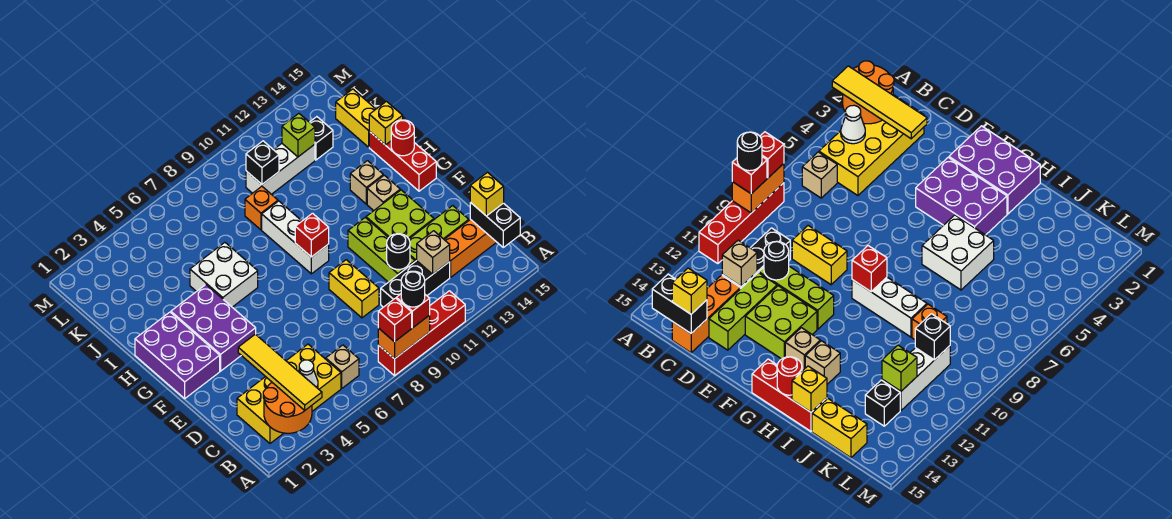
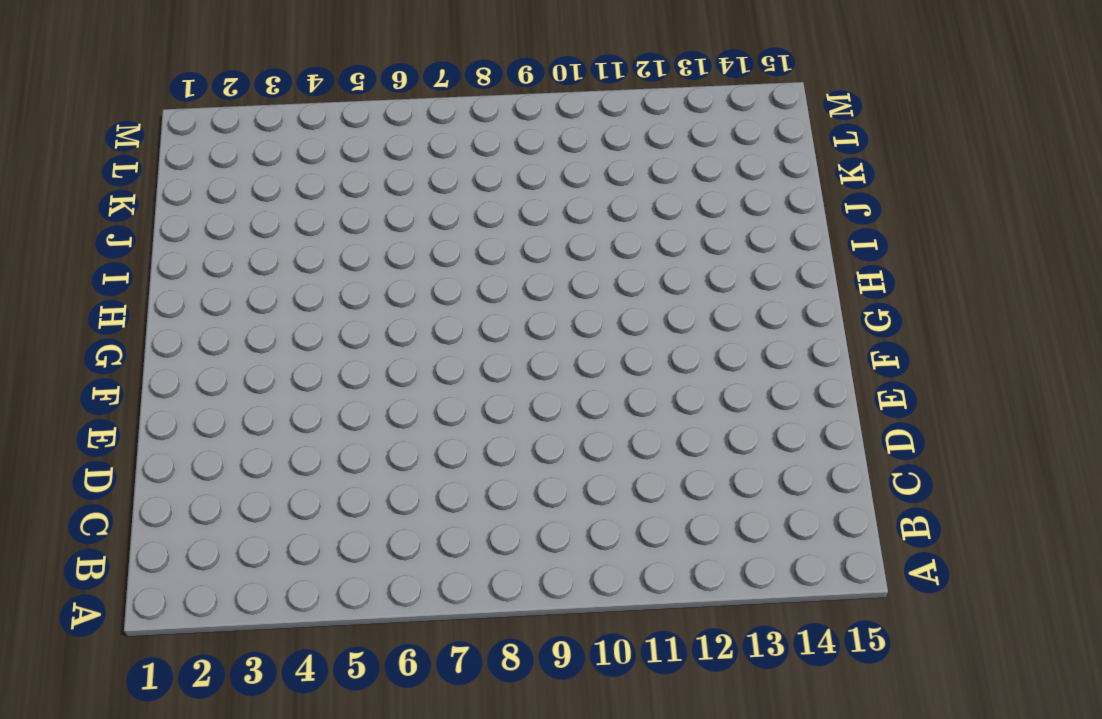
none -> red 1x4 brick [378,291,465,376]
none -> yellow 2x4 brick [237,344,341,443]
none -> tan 1x1 brick [326,345,359,388]
none -> black 1x3 brick [381,261,450,307]

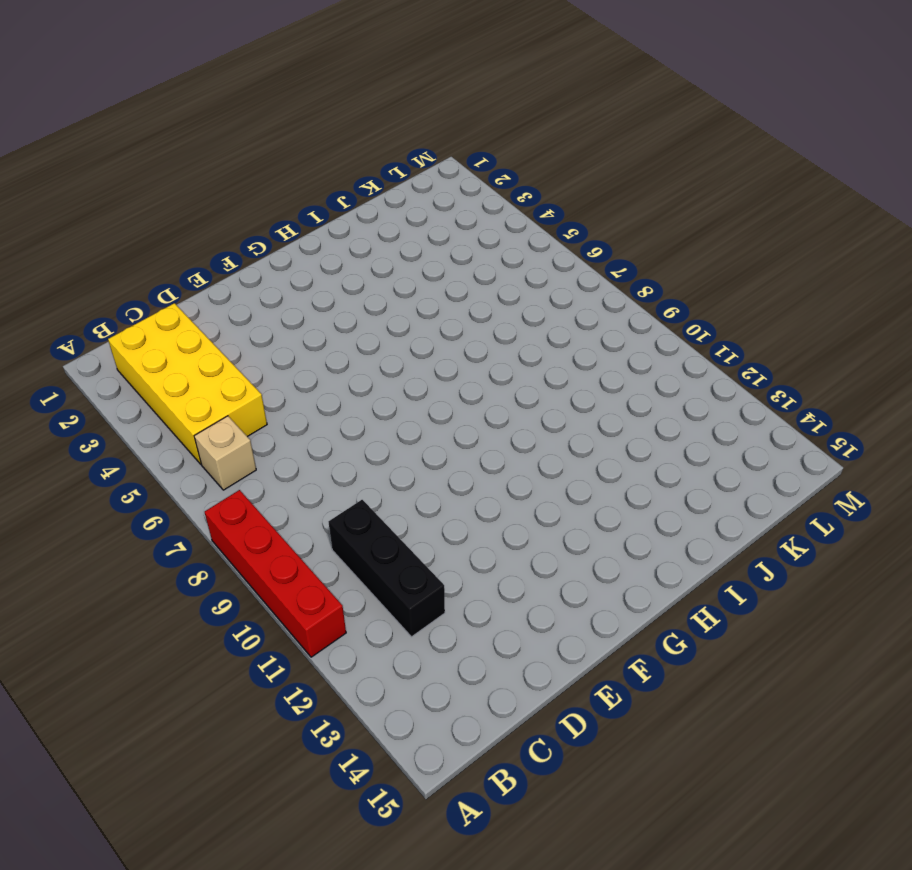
none -> orange 1x3 brick [444,219,496,277]
none -> yellow 1x2 brick [329,260,379,318]
none -> lime 1x3 brick [348,218,415,282]
none -> lime 1x3 brick [409,206,469,262]

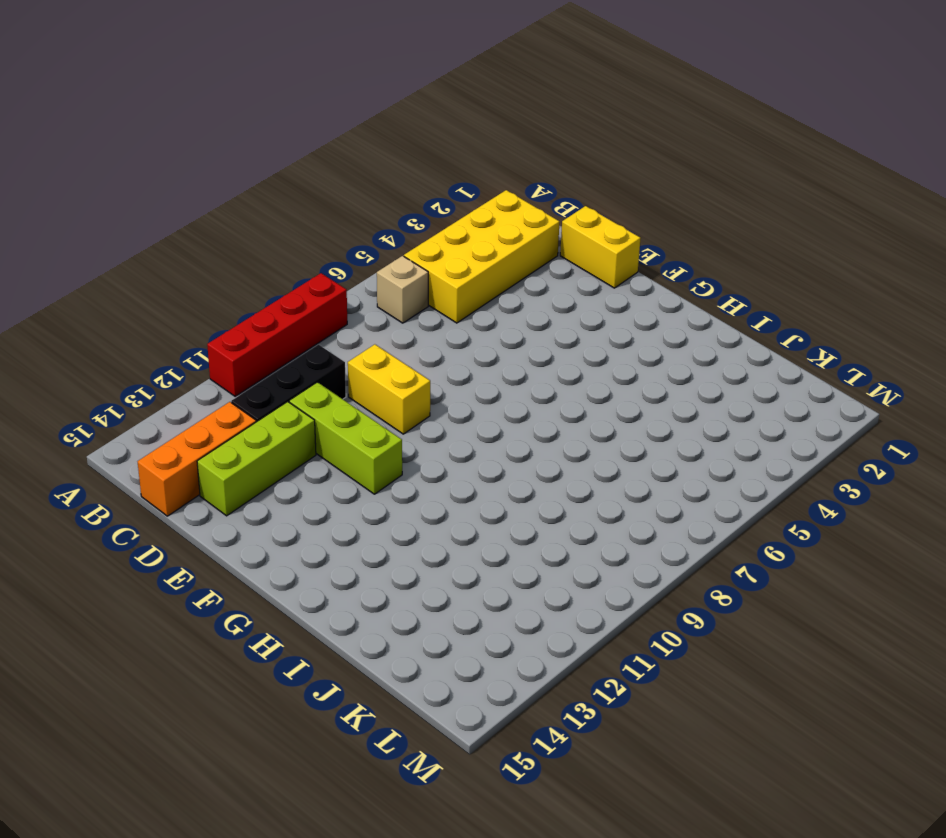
yellow 1x2 brick [560,206,641,288] -> yellow 1x2 brick moved to [336,89,376,147]
none -> lime 2x2 brick [366,190,434,239]
none -> purple 2x3 brick [135,312,220,398]
none -> purple 2x3 brick [171,285,256,371]
none -> white 1x3 brick [262,201,329,274]

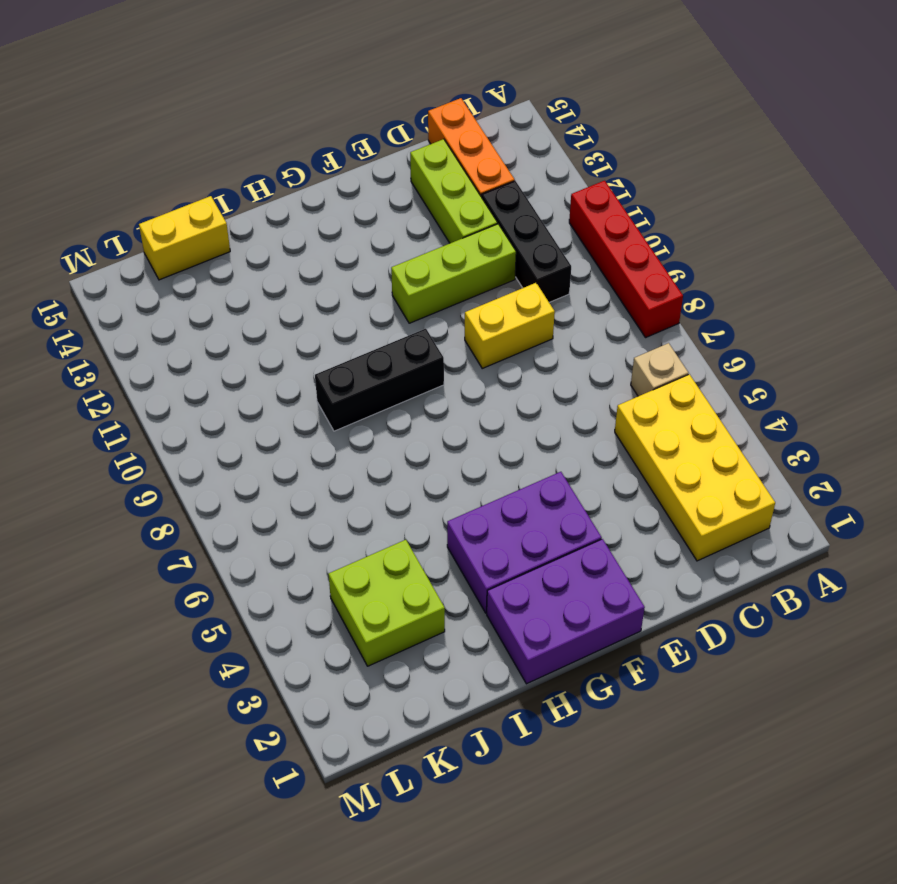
black 1x3 brick [315,329,444,431] -> white 1x3 brick [262,201,329,274]
lime 2x2 brick [328,540,445,666] -> lime 2x2 brick moved to [366,190,434,239]
none -> tan 1x1 brick [367,175,400,211]
none -> red 1x3 brick [369,131,436,191]
none -> white 2x2 brick [190,242,258,307]
none -> tan 1x1 brick [350,161,383,204]

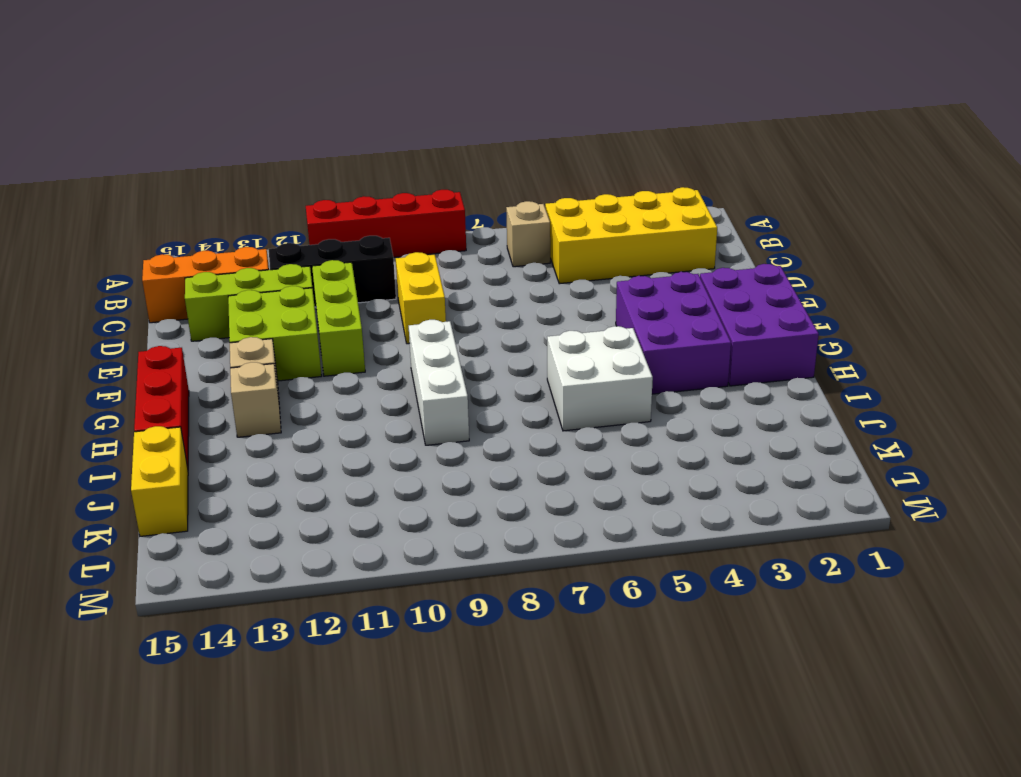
none -> orange 1x1 brick [245,187,278,230]
none -> white 1x3 brick [246,144,315,194]
none -> black 1x1 brick [310,117,333,160]
none -> orange 2x2 round brick [263,383,312,433]

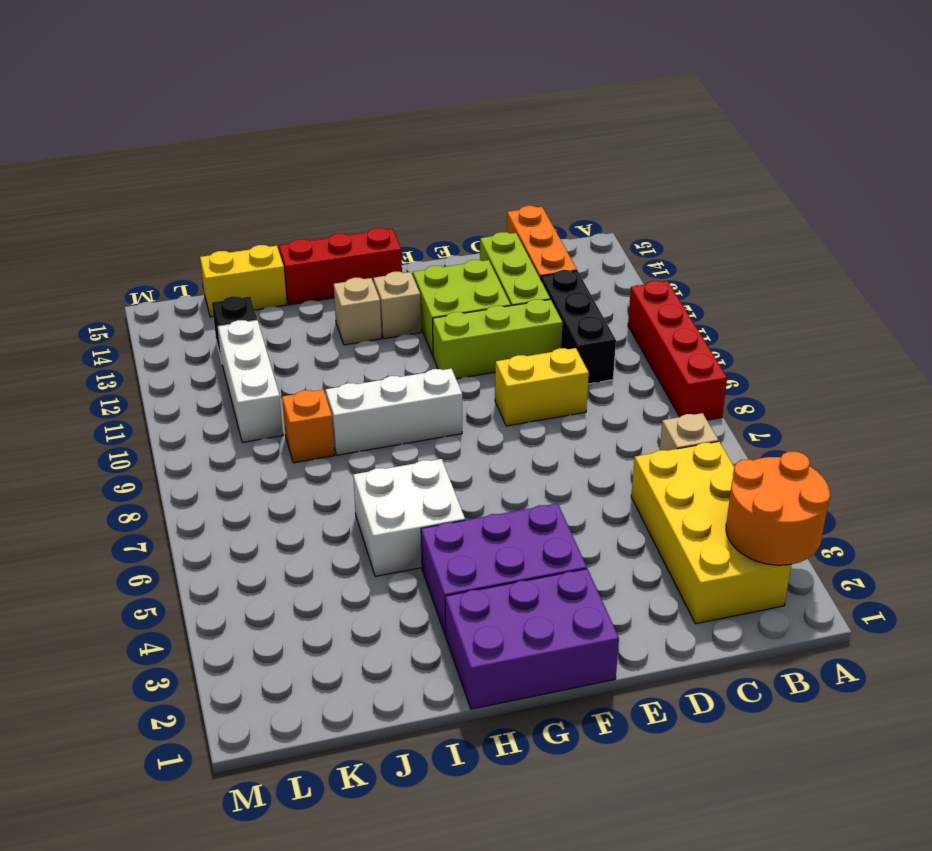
none -> orange 1x2 brick [378,315,430,359]
none -> white 1x1 cone [299,360,318,388]
none -> black 1x2 brick [470,202,520,247]
none -> tan 1x1 brick [417,231,450,274]

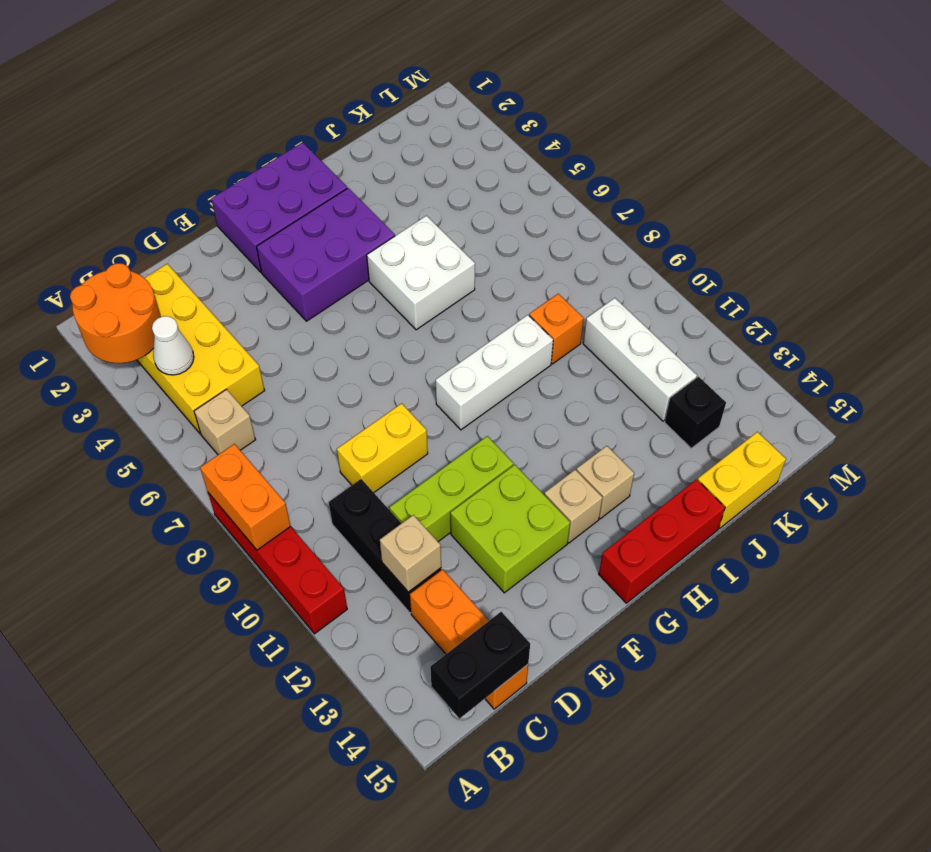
none -> lime 1x3 brick [409,206,469,262]
none -> black 1x1 round brick [387,234,410,270]
none -> red 1x1 brick [295,213,329,257]
none -> red 1x1 round brick [391,120,414,156]

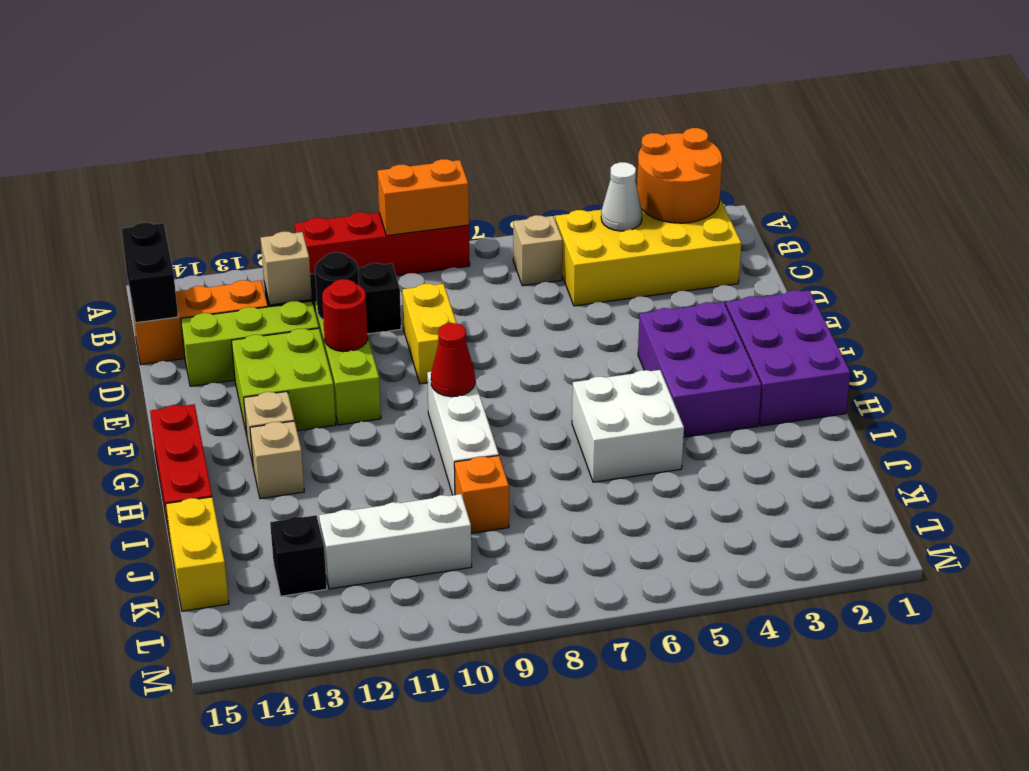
red 1x1 round brick [322,279,368,352] -> red 1x1 round brick moved to [391,120,414,156]
red 1x1 cone [431,323,475,397] -> red 1x1 brick [295,213,329,257]
none -> yellow 1x1 brick [369,101,403,145]
none -> black 1x1 brick [246,141,279,184]
none -> lime 1x1 brick [282,114,315,157]
none -> yellow 1x4 tile [238,334,322,410]

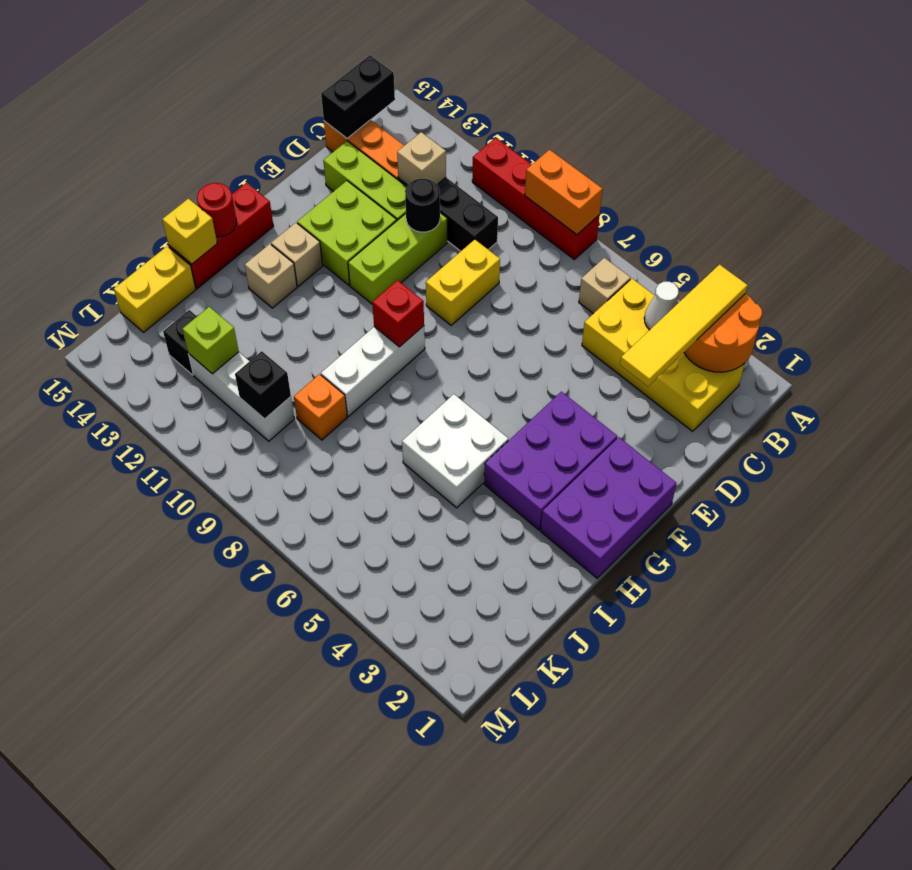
none -> red 1x1 brick [378,298,412,342]
none -> red 1x1 brick [396,294,430,328]
none -> yellow 1x1 brick [470,173,504,216]
none -> black 1x1 round brick [401,271,425,307]

